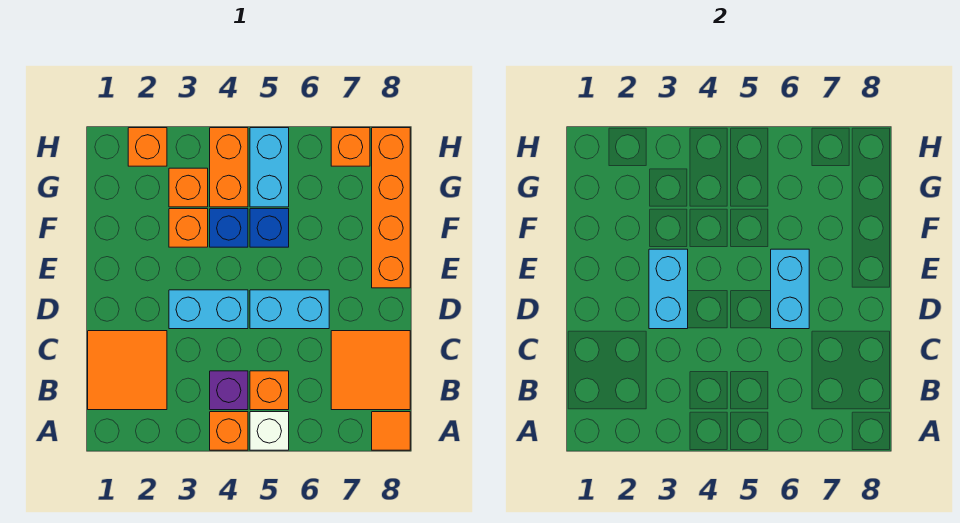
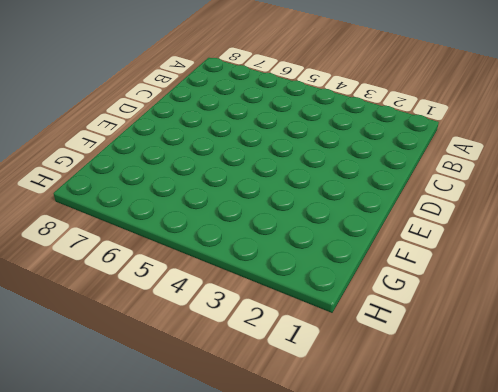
none -> orange 1x1 brick [210,412,248,450]
none -> white 1x1 brick [250,412,289,450]
none -> orange 1x1 tile [372,412,410,450]

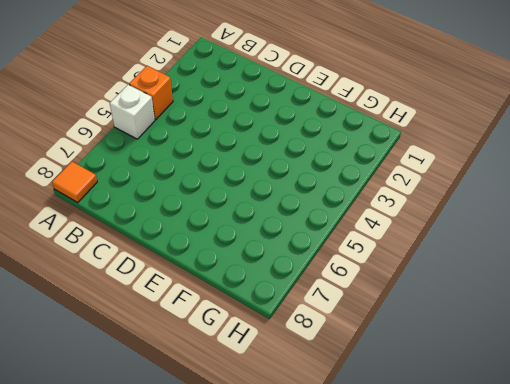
none -> orange 2x2 tile [88,331,167,410]
none -> purple 1x1 brick [210,371,248,410]
none -> orange 1x1 brick [250,371,289,410]

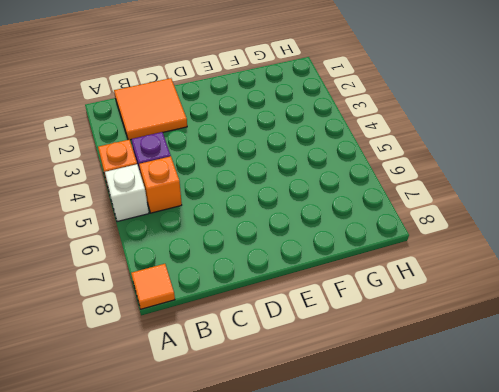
none -> orange 2x2 tile [331,331,410,410]
none -> cyan 1x2 brick [169,290,248,329]
none -> cyan 1x2 brick [250,290,329,329]

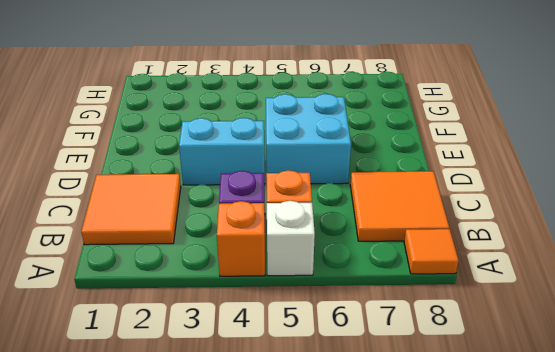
cyan 2x2 brick [266,94,351,184] -> cyan 1x2 brick [250,290,329,329]
none -> orange 1x4 brick [372,128,410,288]
none -> orange 1x1 brick [169,209,208,247]
none -> blue 1x1 brick [210,209,248,247]

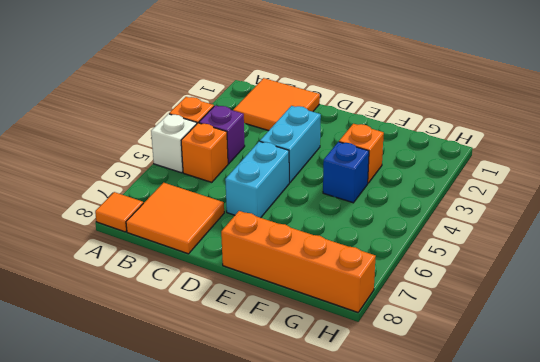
none -> blue 1x1 brick [250,209,289,247]
none -> orange 1x1 brick [169,168,208,207]
none -> orange 1x2 brick [210,128,248,207]

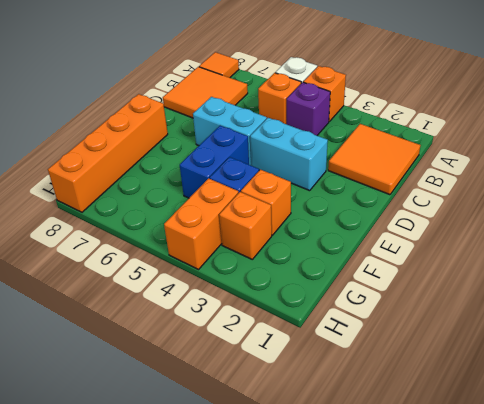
blue 1x2 brick [180,126,249,198] -> blue 1x1 brick [250,209,289,247]
none -> cyan 1x2 brick [250,128,289,207]
none -> orange 1x1 brick [128,128,167,166]
none -> orange 1x1 brick [331,128,370,166]

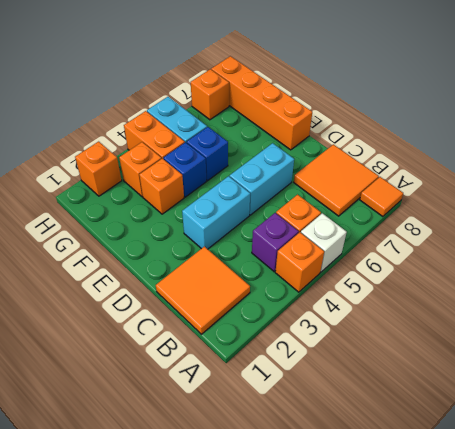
none -> cyan 1x2 brick [649,249,688,329]
none -> cyan 1x2 brick [771,249,809,329]

